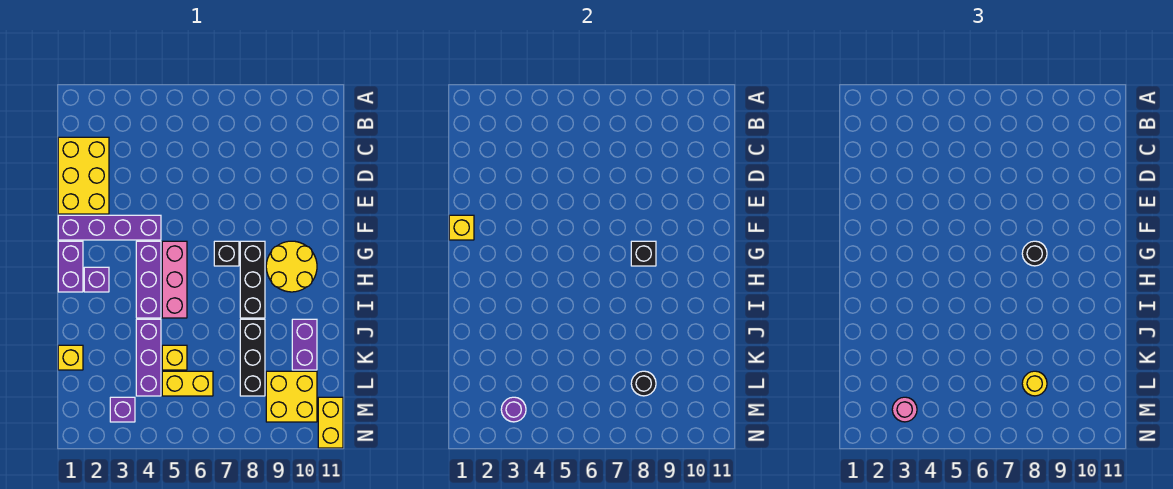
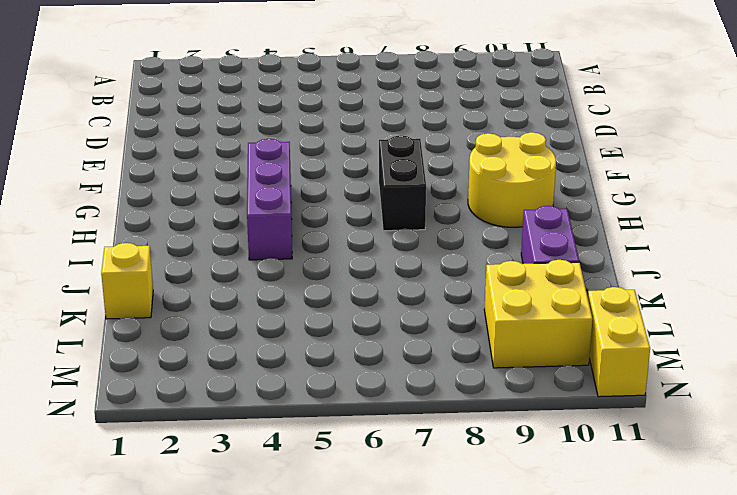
black 1x2 brick [379,135,426,231] -> black 1x1 brick [214,241,239,266]
none -> yellow 2x3 brick [58,137,109,214]
none -> purple 1x4 brick [58,215,161,240]
none -> purple 1x2 brick [58,241,83,292]

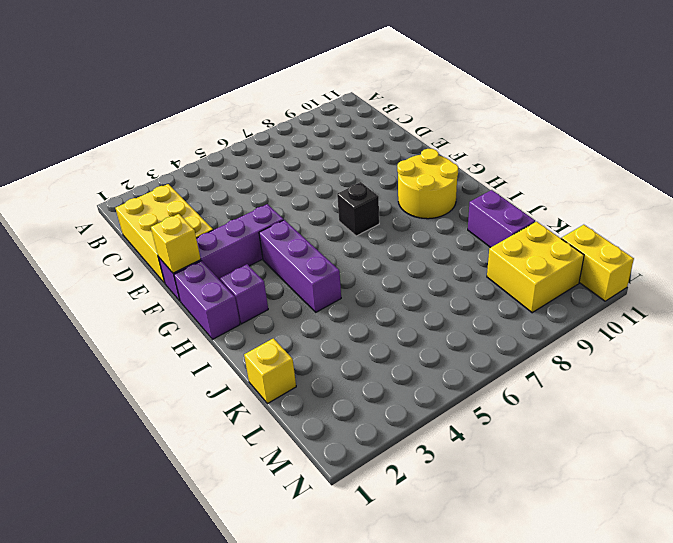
none -> pink 1x3 brick [162,241,187,318]
none -> black 1x3 brick [240,241,265,318]
none -> purple 1x3 brick [136,319,161,396]

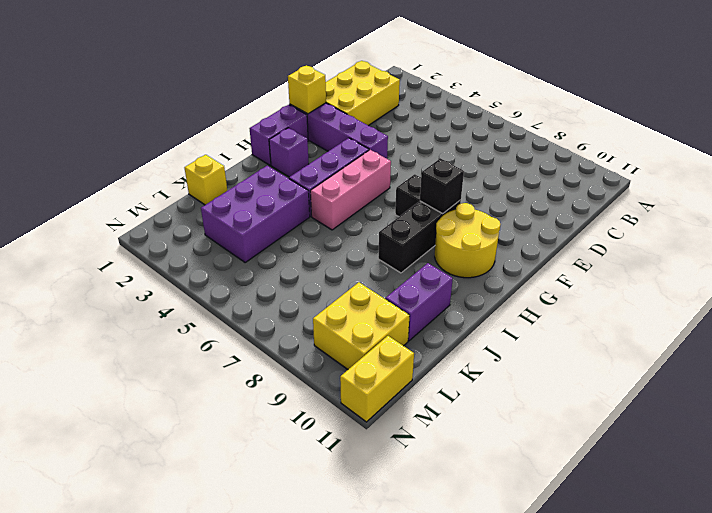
purple 2x3 brick [201,166,310,262] -> purple 1x3 brick [136,319,161,396]
none -> black 1x3 brick [240,319,265,396]
none -> yellow 1x1 brick [162,345,187,370]
none -> yellow 1x2 brick [162,371,213,396]

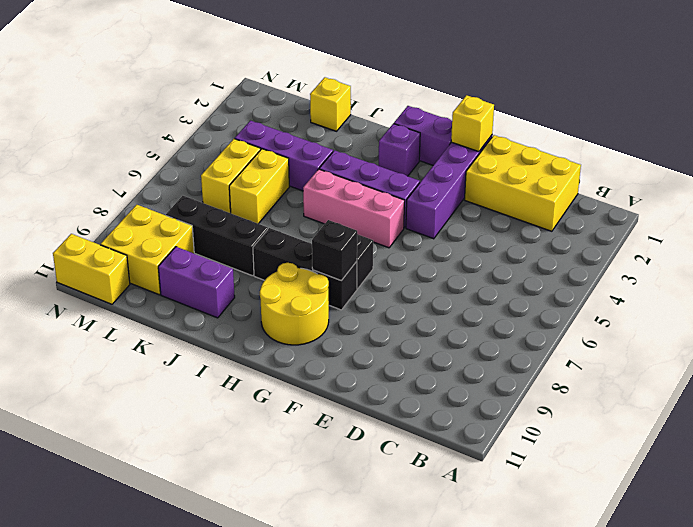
yellow 1x2 brick [229,149,289,224] -> yellow 1x1 brick [162,345,187,370]
none -> purple 1x1 brick [110,397,135,422]
none -> black 1x1 round brick [631,371,656,396]
none -> purple 1x1 round brick [501,397,526,422]

